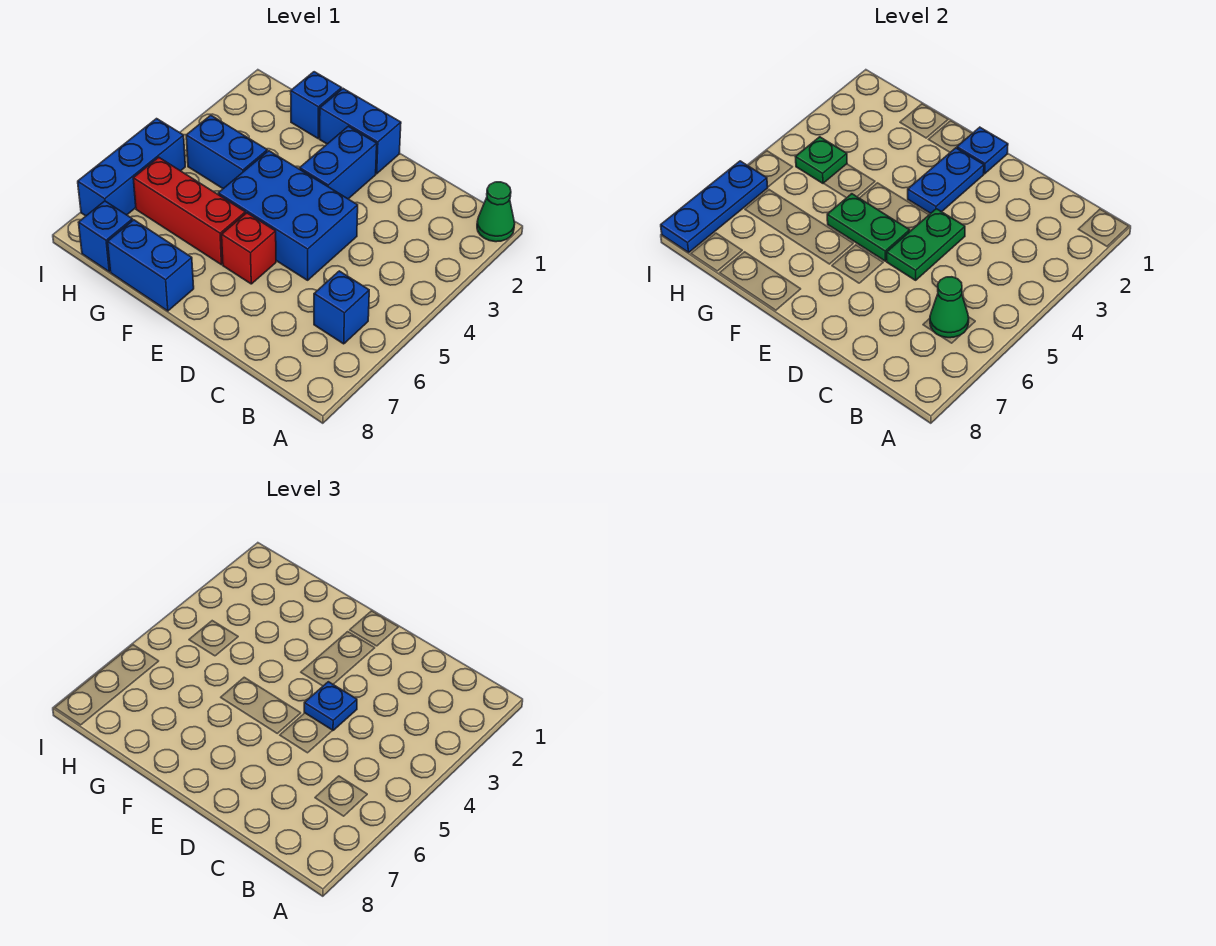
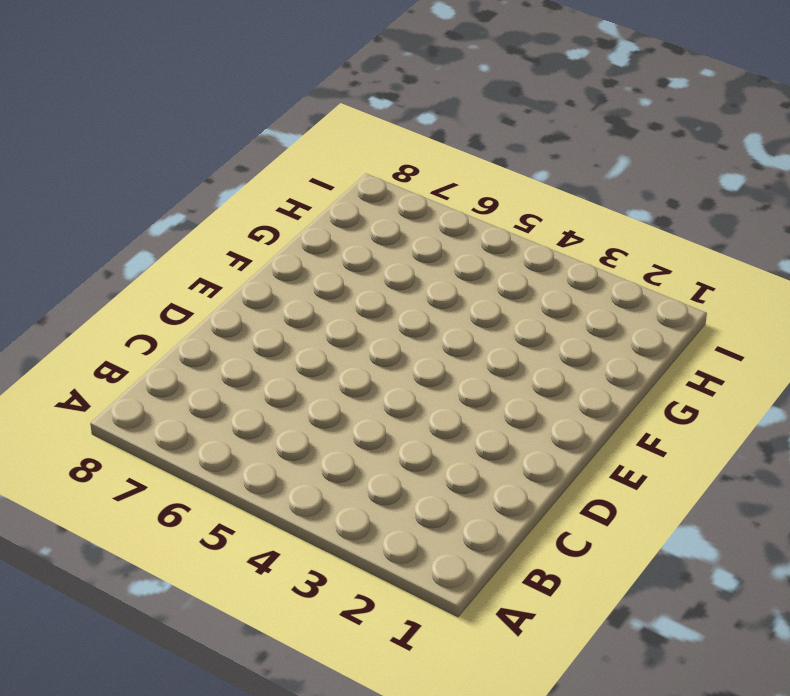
none -> green 1x1 cone [477,182,515,242]
none -> blue 1x1 brick [314,271,369,344]
none -> blue 2x3 brick [218,151,358,280]

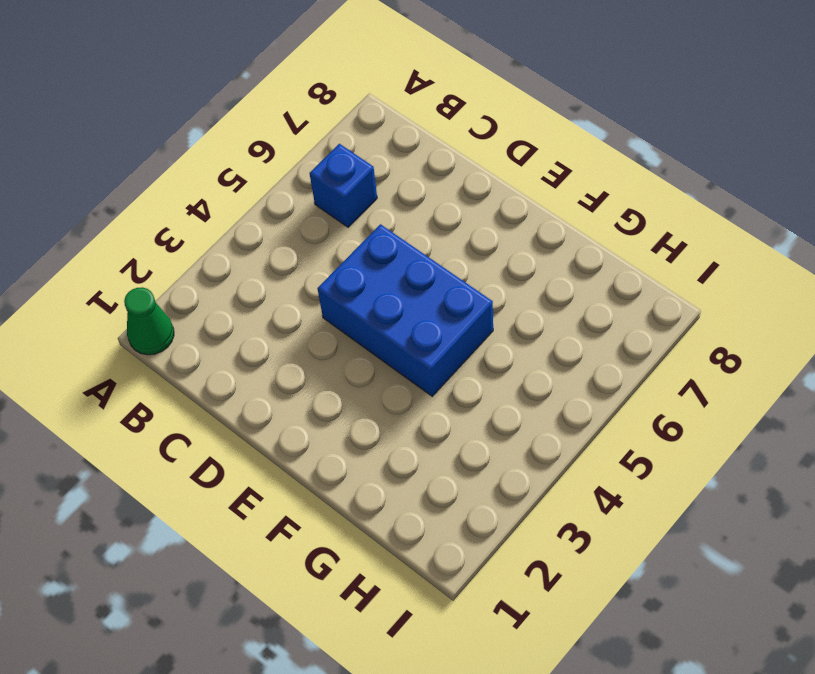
none -> blue 1x2 brick [320,89,401,174]
none -> blue 1x2 brick [300,126,377,199]
none -> red 1x1 brick [222,213,276,284]

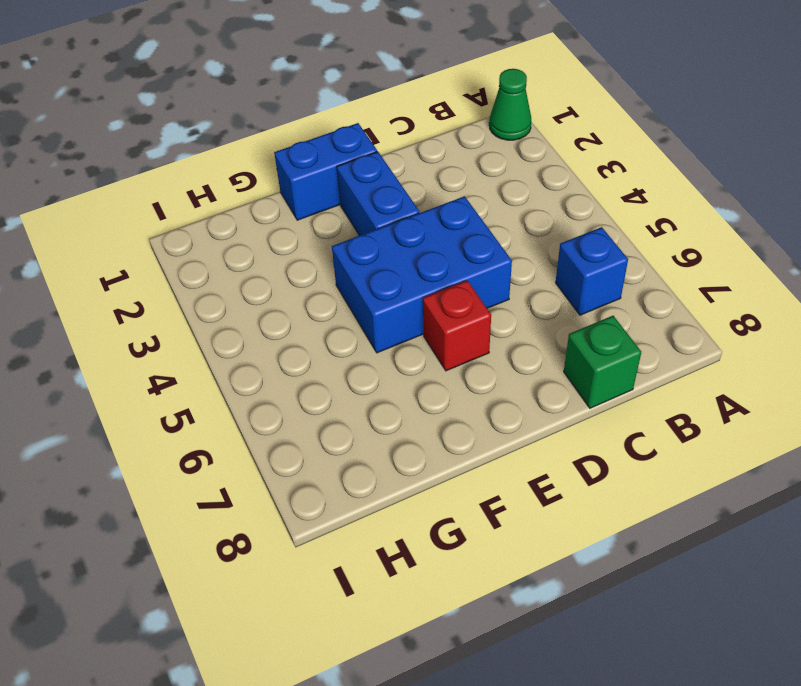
green 1x1 brick [564,316,641,408] -> none
none -> red 1x3 brick [133,157,245,265]
none -> blue 1x2 brick [108,220,194,311]
none -> blue 1x1 brick [291,72,342,138]

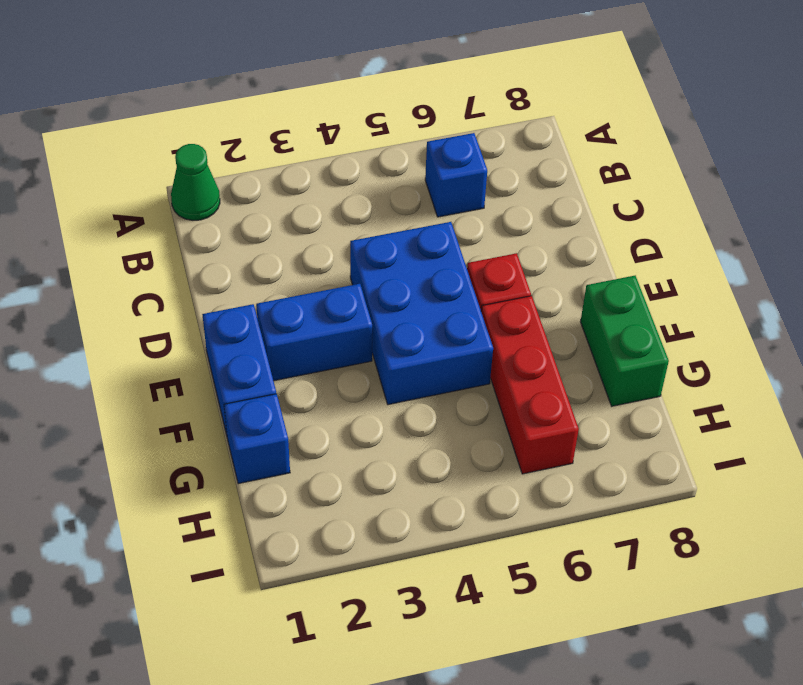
green 1x2 brick [581,276,669,406] -> blue 1x2 brick [108,220,194,311]
none -> blue 1x2 brick [186,115,267,189]
none -> blue 1x1 brick [79,201,133,272]
none -> blue 1x3 brick [78,119,185,216]

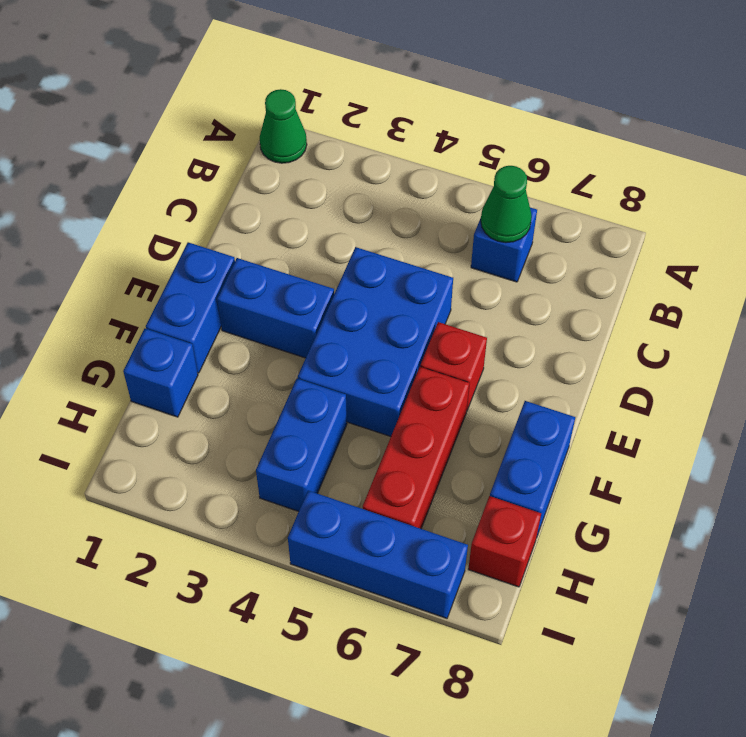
red 1x1 brick [468,496,541,587] -> blue 1x1 brick [79,201,133,272]
none -> green 1x2 plate [887,209,965,280]
none -> blue 1x1 plate [957,127,1008,174]
none -> blue 1x2 plate [908,148,984,213]

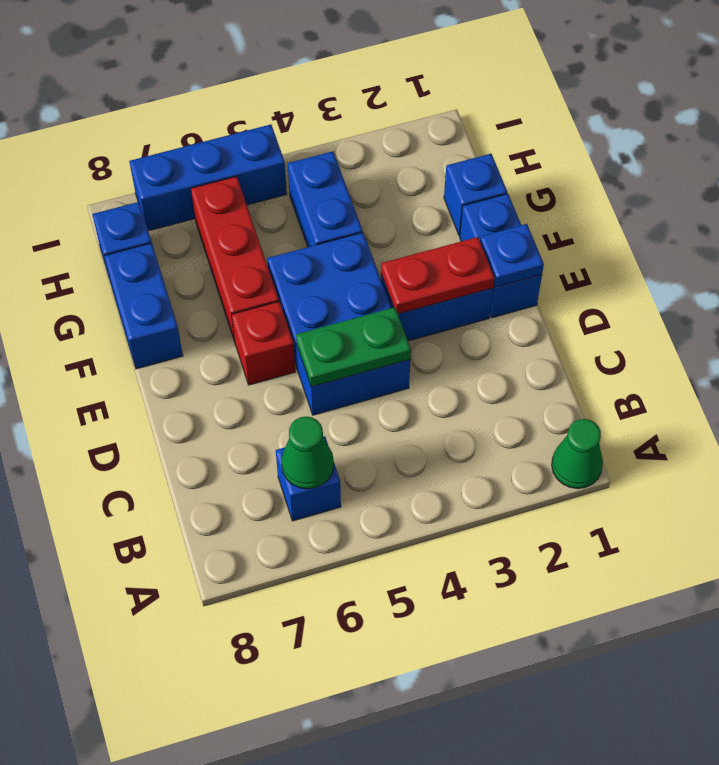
red 1x2 plate [381,237,494,314] -> blue 1x2 plate [908,148,984,213]
none -> green 1x2 plate [827,194,910,261]
none -> green 1x1 plate [796,137,847,183]
none -> blue 1x3 plate [661,161,768,252]

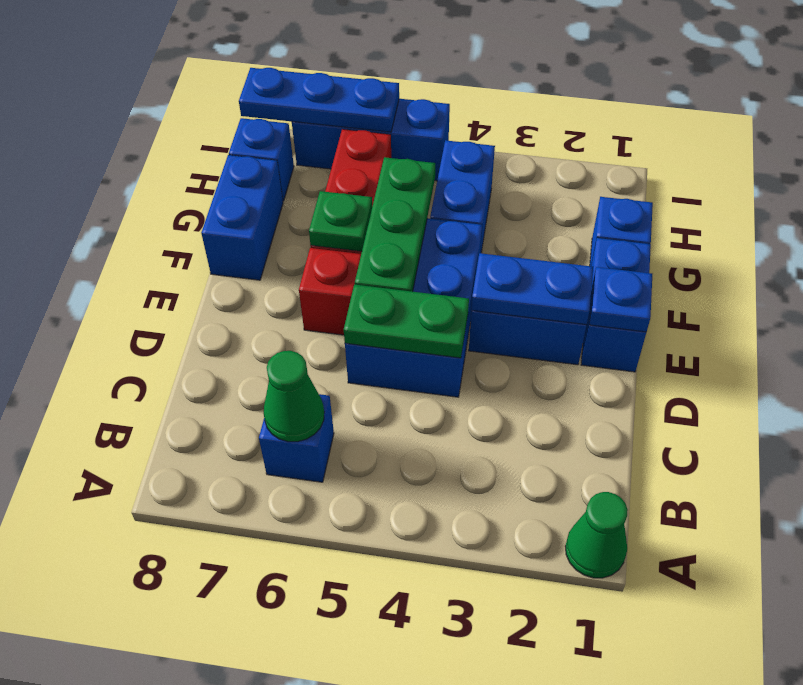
green 1x3 plate [355,157,435,292] -> green 1x2 plate [827,194,910,261]
green 1x1 plate [309,191,372,251] -> green 1x1 plate moved to [796,137,847,183]
none -> blue 1x1 plate [304,682,357,731]

